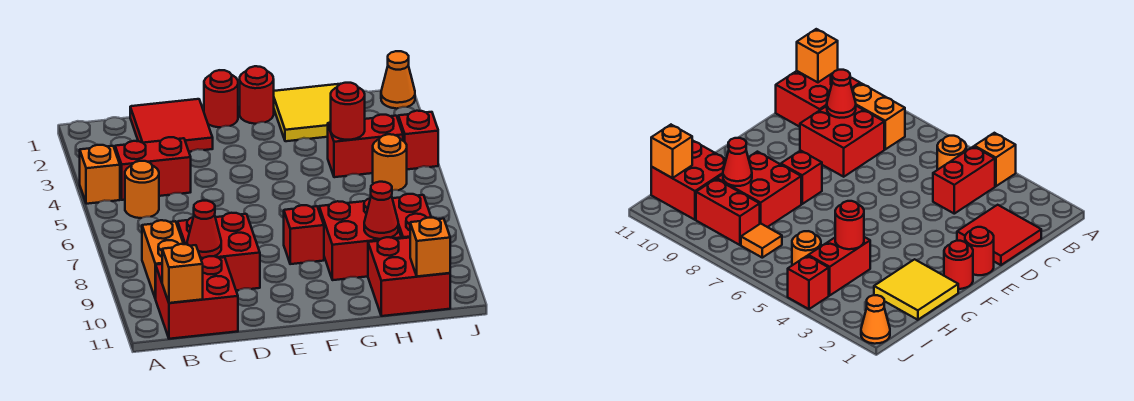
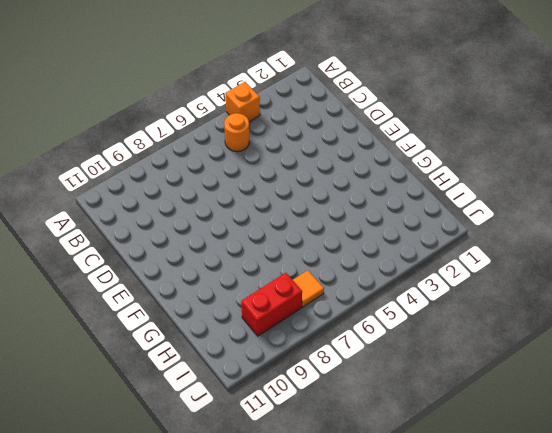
none -> red 1x2 brick [115,137,191,200]
none -> orange 1x2 brick [142,220,183,299]
none -> red 2x2 brick [156,256,238,339]

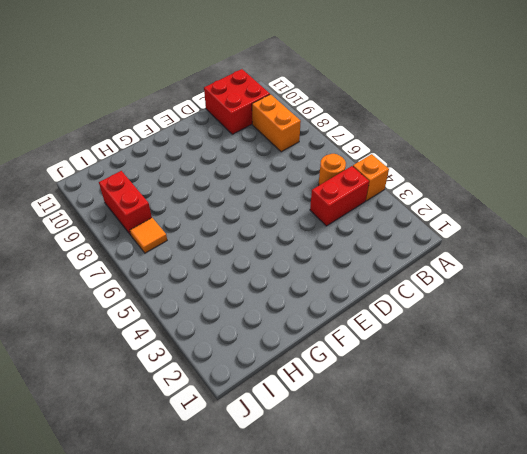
none -> red 2x2 tile [130,99,213,152]
none -> red 2x2 brick [178,213,260,291]
none -> red 1x1 round brick [204,70,238,127]

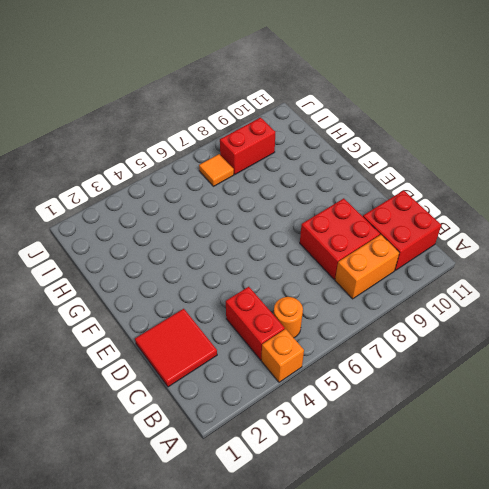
none -> red 1x1 round brick [204,70,238,127]
none -> red 1x1 round brick [240,66,274,124]
none -> red 1x1 brick [284,205,324,264]

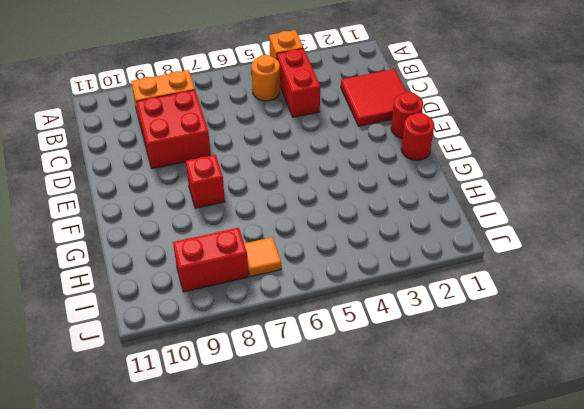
none -> red 2x2 brick [156,256,238,339]
none -> yellow 2x2 tile [274,84,340,141]
none -> red 2x2 brick [319,199,401,280]

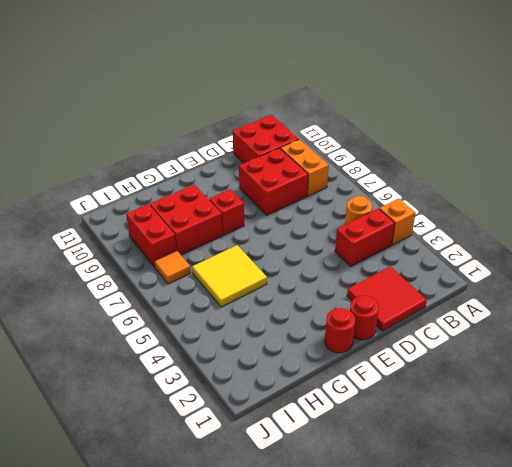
yellow 2x2 tile [192,245,267,307] -> yellow 2x2 tile moved to [274,84,340,141]
none -> red 1x2 brick [328,115,403,177]
none -> red 2x2 brick [368,237,450,316]
none -> orange 1x1 round brick [373,134,407,191]

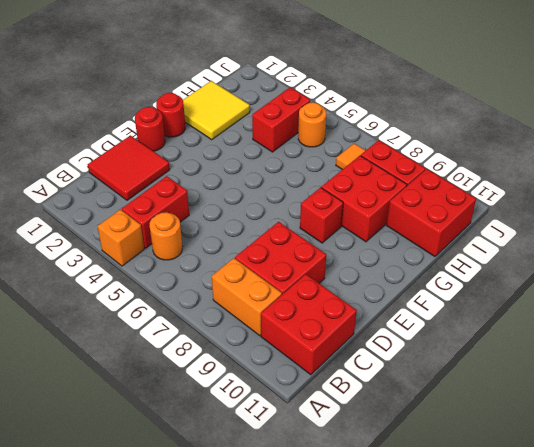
none -> orange 1x1 cone [381,51,415,109]
none -> red 1x1 brick [398,111,438,169]
none -> orange 1x1 brick [162,244,203,303]

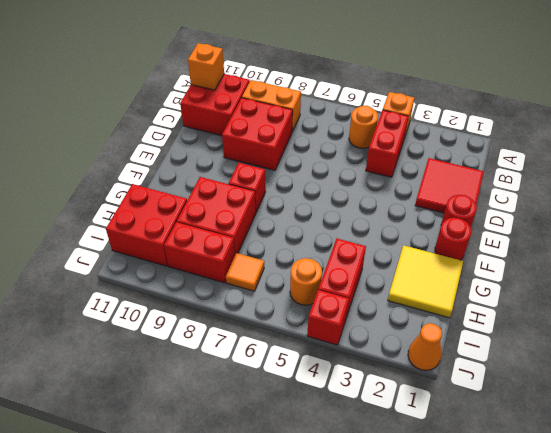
none -> red 1x1 cone [187,201,221,258]
none -> red 1x1 round brick [331,83,365,140]
none -> red 1x1 cone [364,182,398,239]

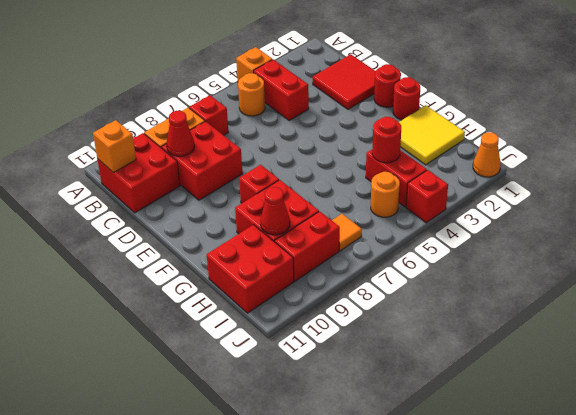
red 1x1 brick [189,95,229,135] -> none
none -> orange 1x1 brick [410,218,450,277]

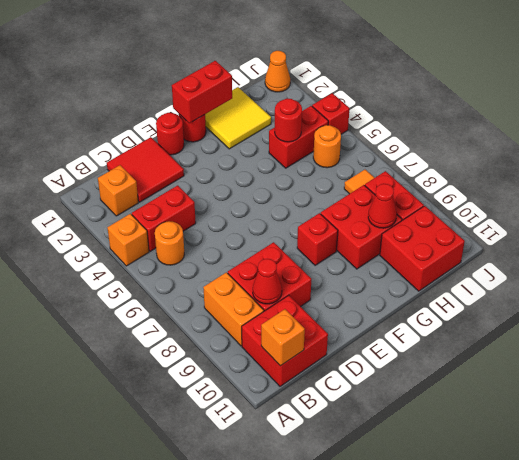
orange 1x1 brick [98,165,138,216] -> orange 1x1 brick moved to [410,218,450,277]
red 1x2 brick [172,61,232,123] -> none

